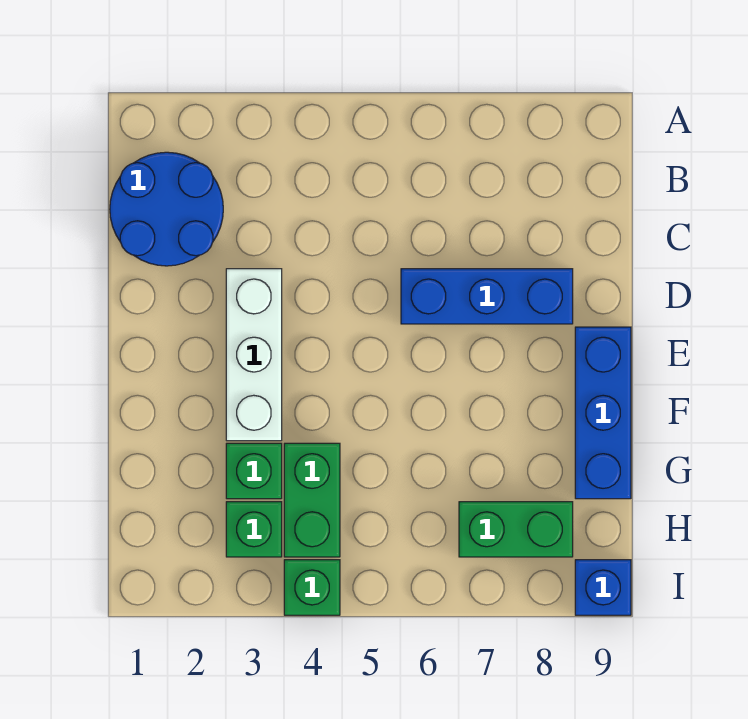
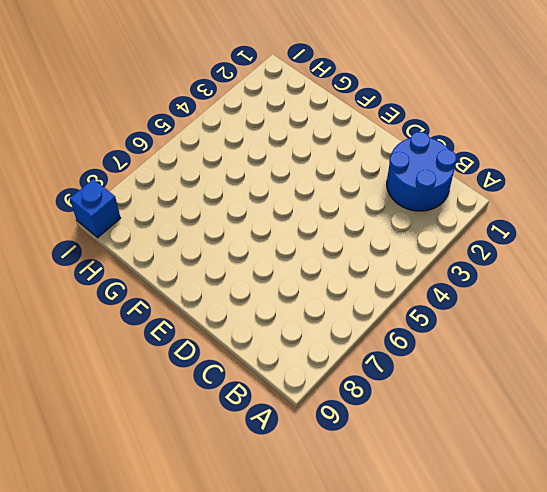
none -> white 1x3 brick [226,269,282,441]
none -> blue 1x3 brick [401,269,573,324]

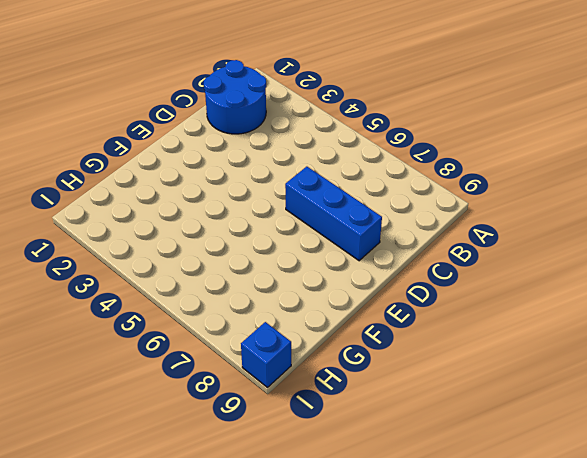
none -> white 1x3 brick [226,269,282,441]
none -> blue 1x3 brick [575,327,631,499]

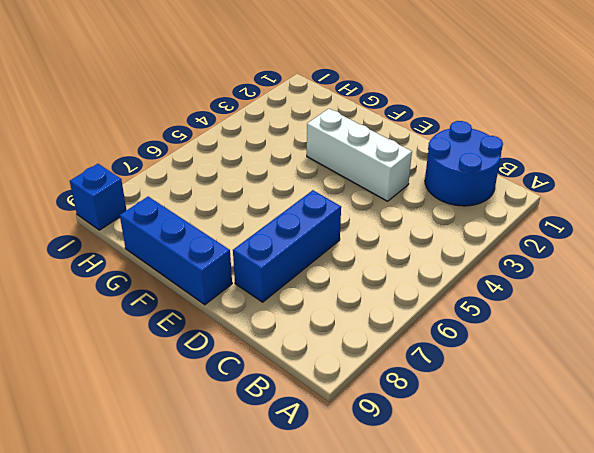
none -> green 1x1 brick [226,443,282,499]
none -> green 1x2 brick [284,443,340,557]

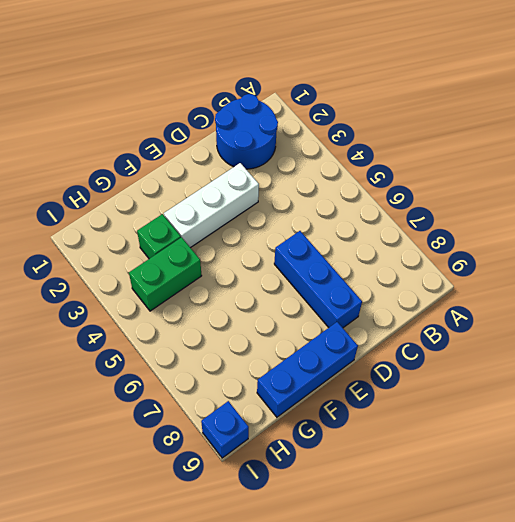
none -> green 1x1 brick [226,502,282,557]
none -> green 1x2 brick [459,502,573,557]

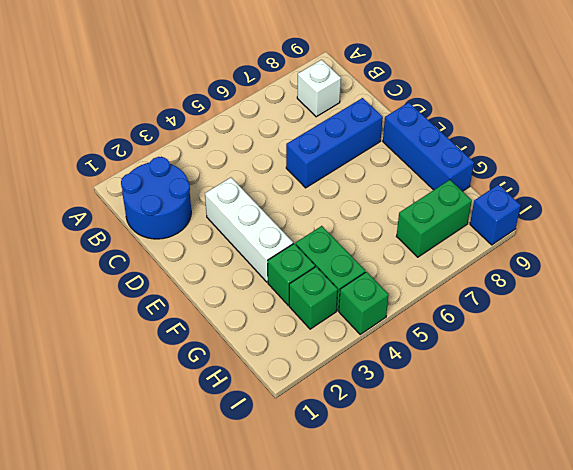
white 1x1 brick [297,60,341,117] -> none

